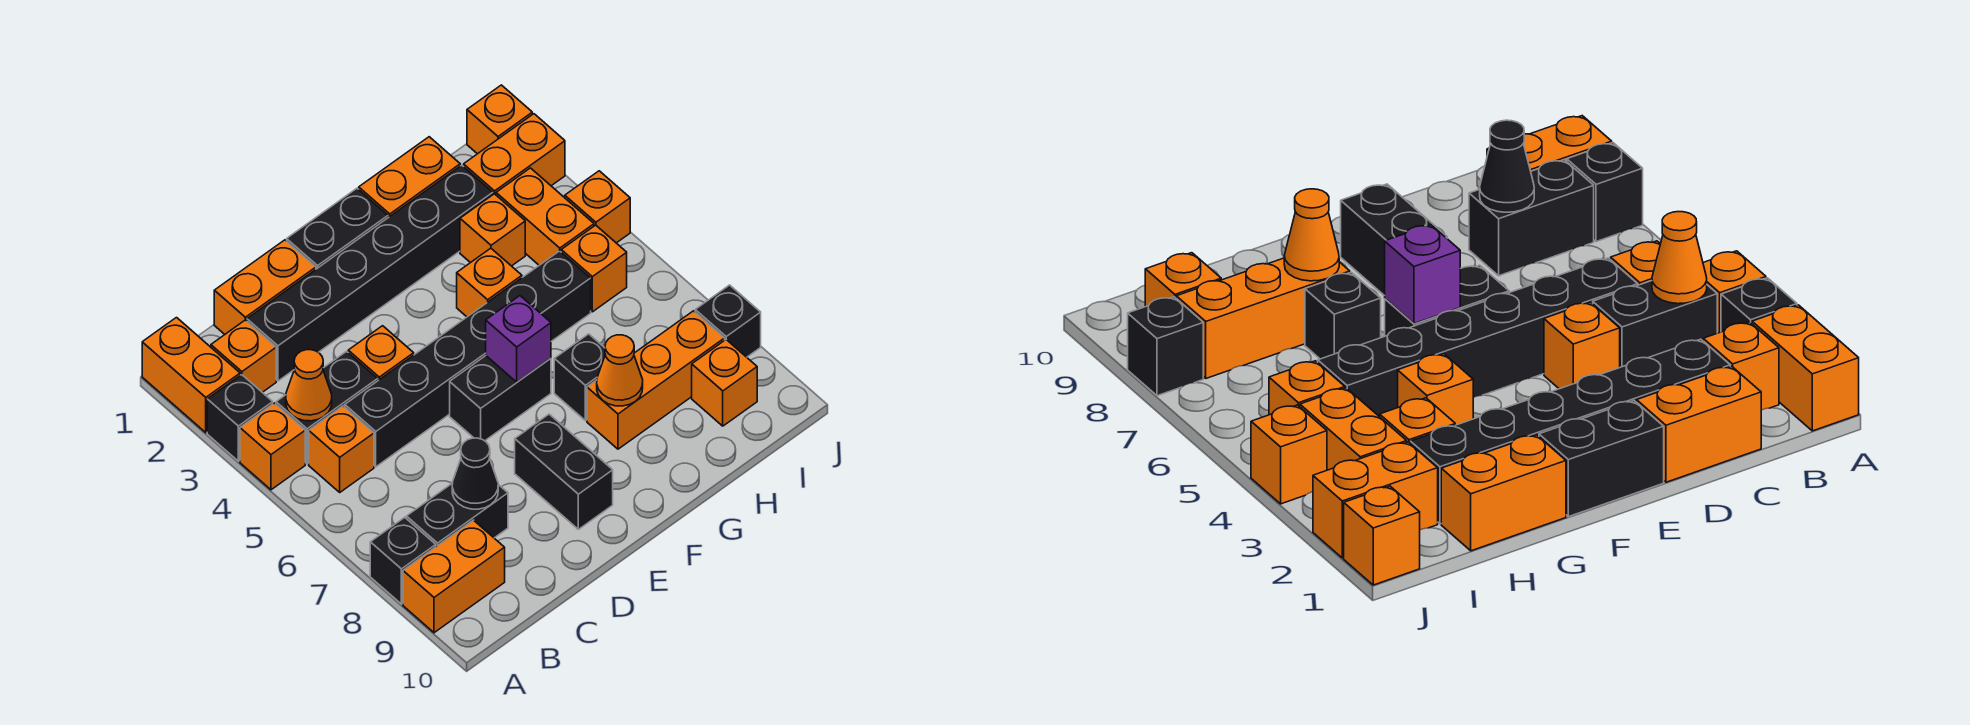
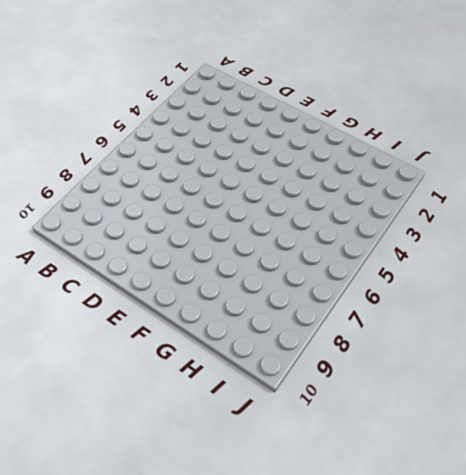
none -> orange 1x2 brick [142,318,240,433]
none -> black 1x1 brick [207,375,273,461]
none -> orange 1x1 brick [240,403,305,490]
none -> black 1x1 brick [370,517,436,604]

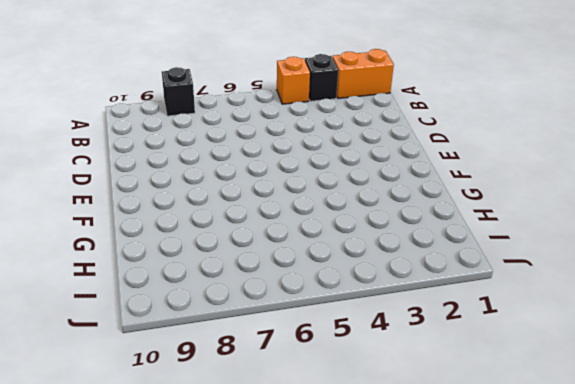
none -> orange 1x2 brick [403,520,505,633]
none -> orange 1x1 brick [211,320,276,392]
none -> black 1x2 brick [276,352,378,464]
none -> orange 1x1 brick [309,406,374,492]

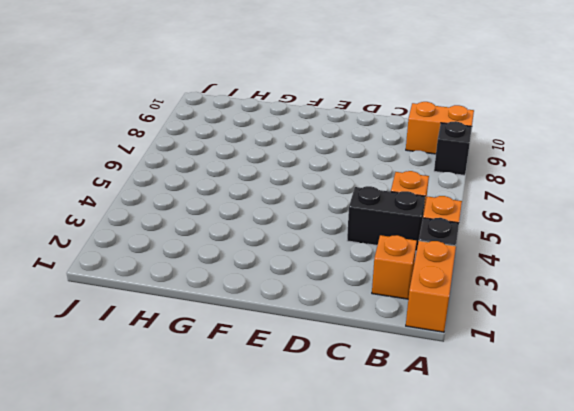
none -> black 1x2 brick [407,483,508,546]
none -> orange 1x2 brick [214,240,316,334]
none -> black 1x6 brick [247,165,493,381]
none -> black 1x6 brick [345,251,591,467]

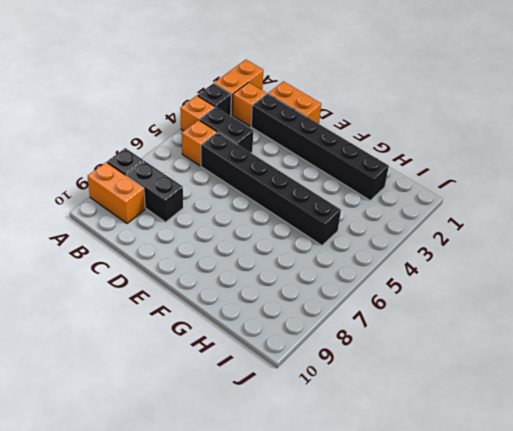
none -> orange 1x1 brick [348,326,414,380]
none -> black 1x2 brick [287,189,388,269]
none -> black 1x2 brick [450,356,551,441]
none -> black 1x2 brick [515,414,613,529]

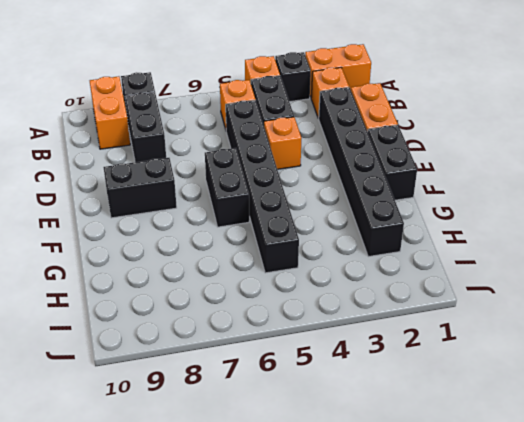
none -> orange 1x2 brick [359,137,460,218]
none -> orange 1x1 brick [457,248,522,317]
none -> black 1x1 brick [554,334,605,421]
none -> orange 1x3 brick [587,311,725,449]

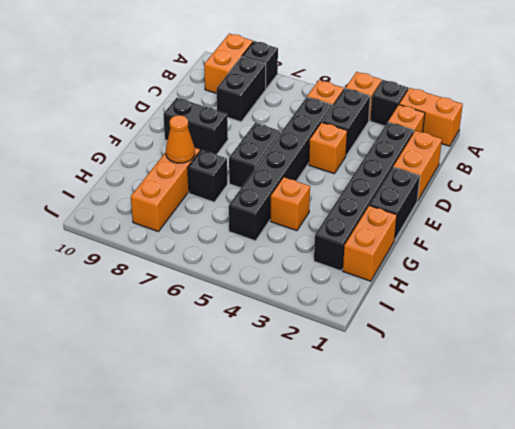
none -> orange 1x1 brick [460,194,525,266]
none -> orange 1x2 brick [464,114,565,195]
none -> orange 1x2 brick [496,168,594,265]
none -> orange 1x1 brick [561,225,627,312]

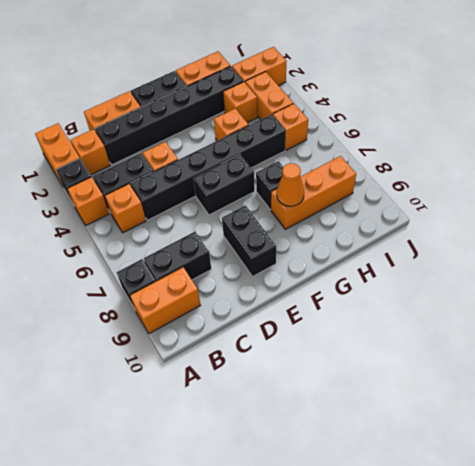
none -> orange 1x1 brick [692,340,757,426]
none -> orange 1x1 brick [467,85,532,154]
none -> orange 1x1 brick [565,171,630,243]
none -> black 1x1 brick [695,285,761,357]

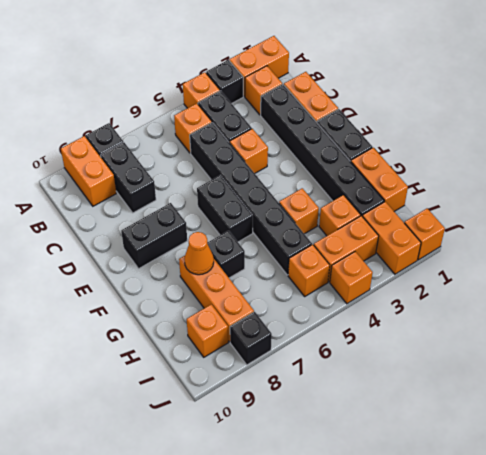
none -> orange 1x1 cone [286,350,332,421]
none -> black 1x1 cone [452,438,498,509]
none -> purple 1x1 brick [486,296,551,382]

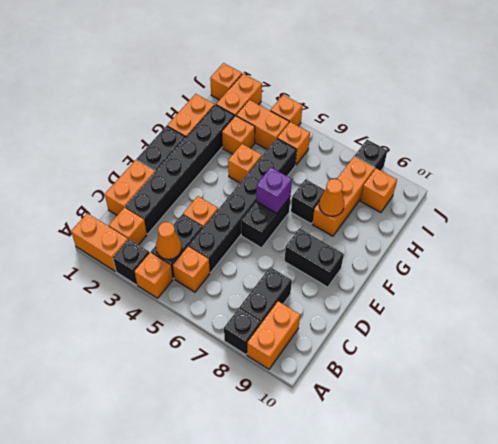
none -> black 1x1 cone [452,438,498,509]

